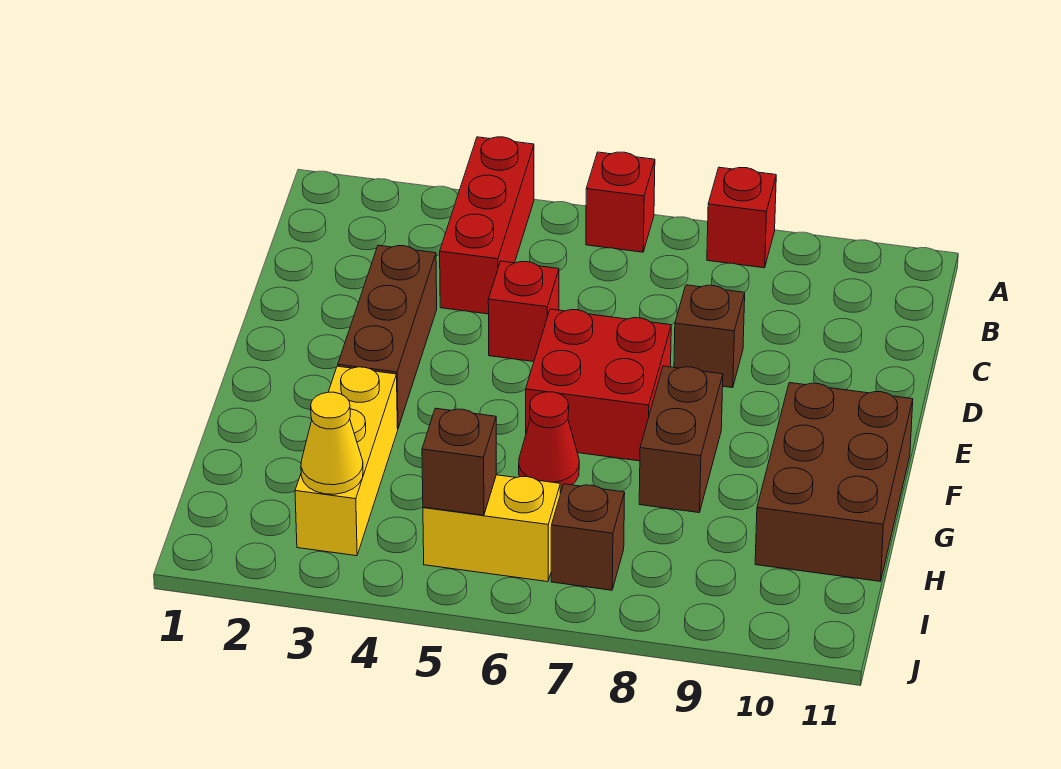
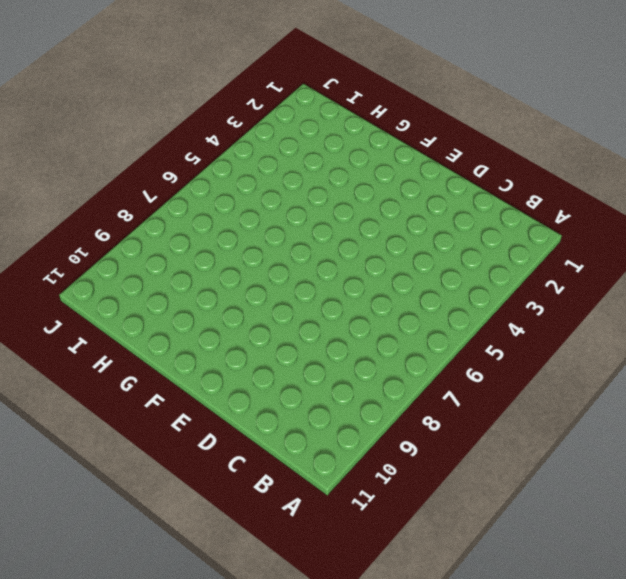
none -> red 1x3 brick [440,137,534,314]
none -> red 1x1 brick [586,152,655,252]
none -> red 1x1 brick [707,167,776,268]

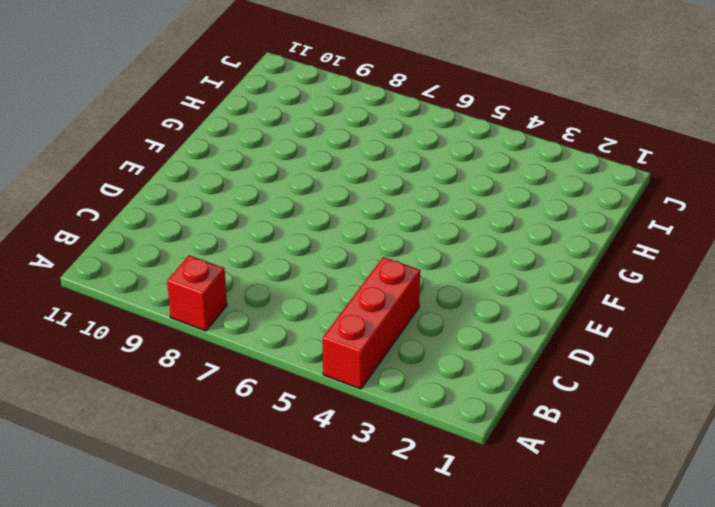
none -> red 1x1 brick [586,152,655,252]
none -> brown 1x3 brick [338,245,437,429]
none -> red 1x1 brick [488,261,559,362]

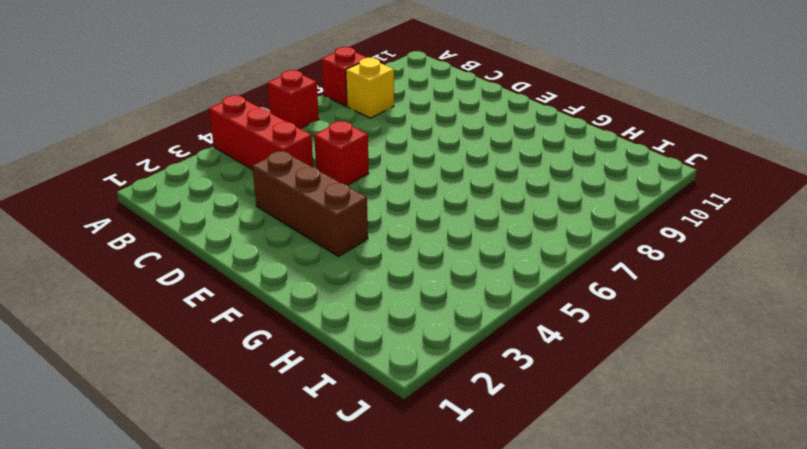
yellow 1x1 brick [346,58,394,118] -> none
none -> brown 1x1 brick [674,285,745,388]
none -> red 2x2 brick [526,309,671,461]
none -> brown 1x2 brick [639,366,723,513]

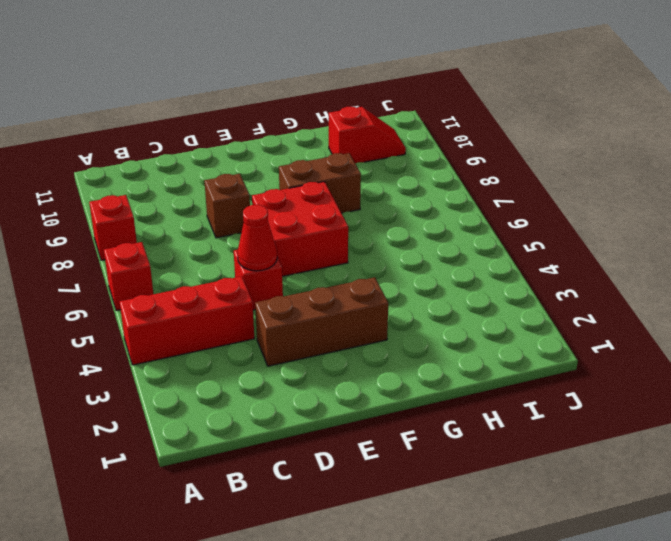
red 1x1 cone [237,205,277,271] -> red 1x1 cone moved to [519,392,579,491]
red 1x2 slope [329,107,406,163] -> brown 2x3 brick [755,383,913,581]
none -> yellow 1x3 brick [295,366,398,556]
none -> yellow 1x2 brick [423,475,560,582]
none -> brown 1x1 brick [551,484,625,590]

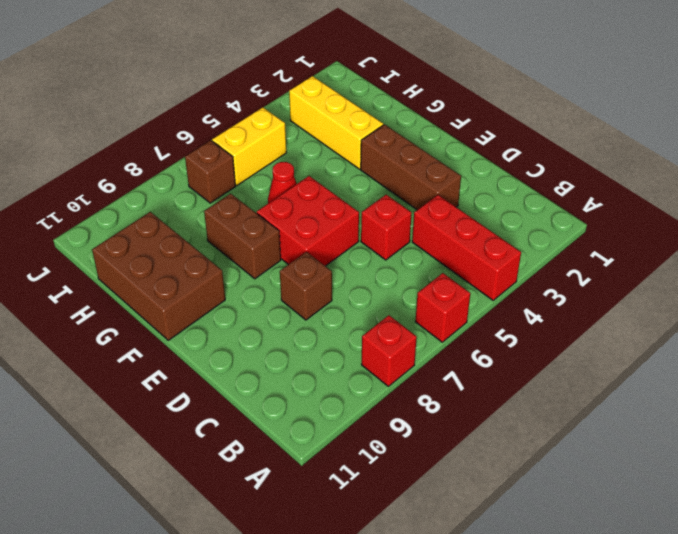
none -> yellow 1x1 cone [301,392,363,494]
none -> brown 1x1 brick [422,408,496,515]

